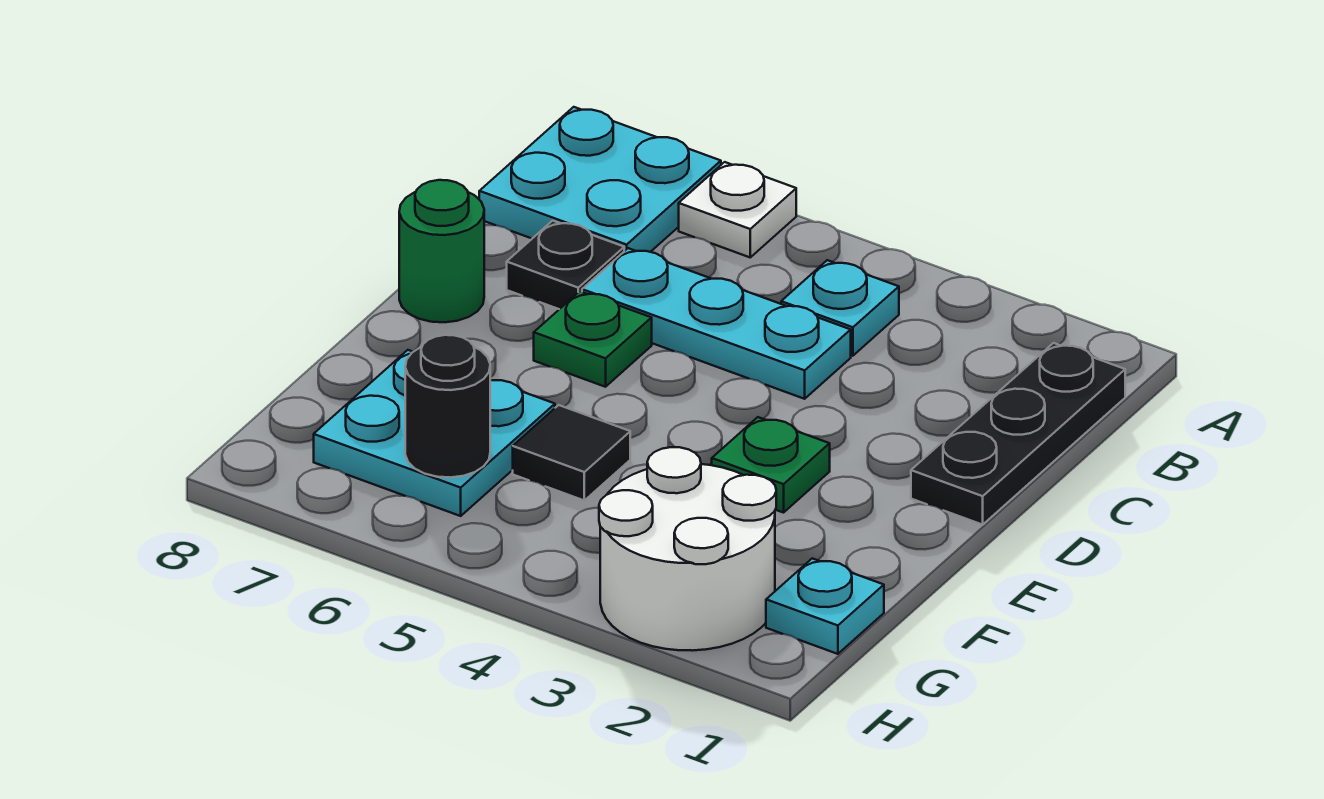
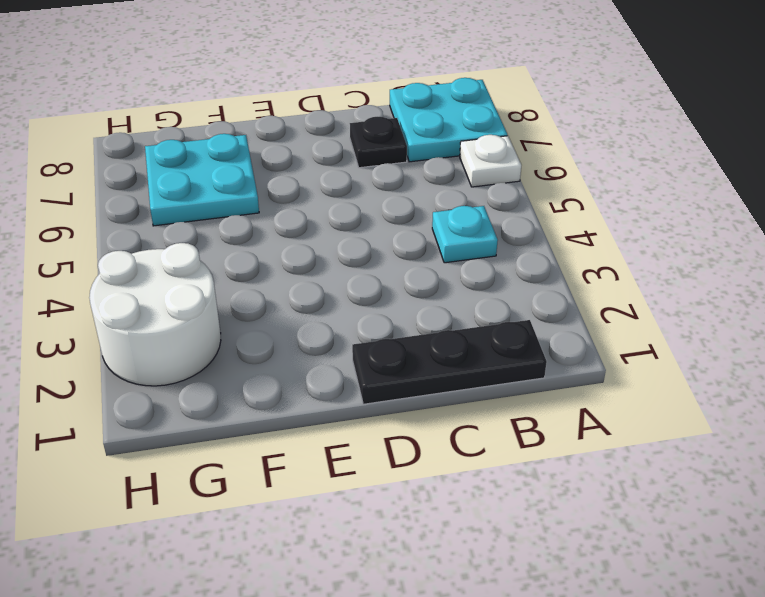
none -> cyan 1x3 plate [582,248,851,399]
none -> green 1x1 plate [534,291,652,387]
none -> green 1x1 round brick [399,180,484,322]

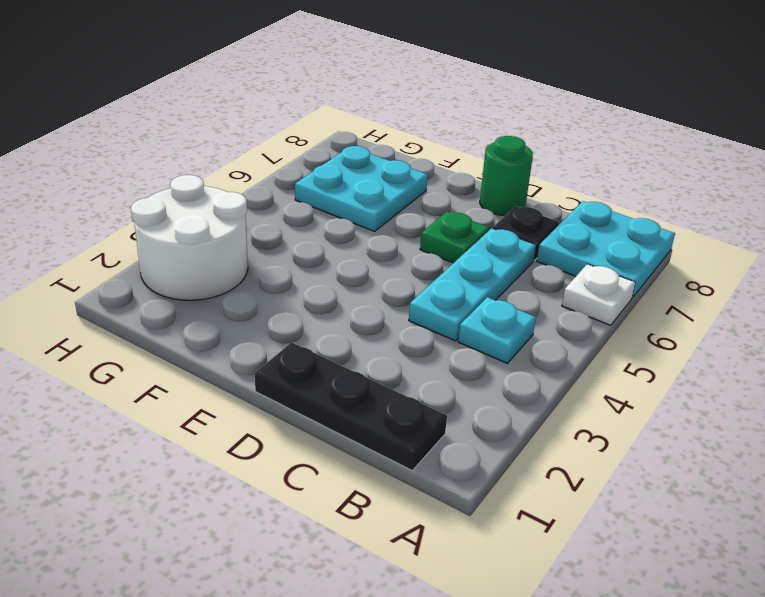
none -> green 1x1 plate [712,417,830,513]
none -> black 1x1 tile [513,405,630,500]
none -> cyan 1x1 plate [766,558,884,654]

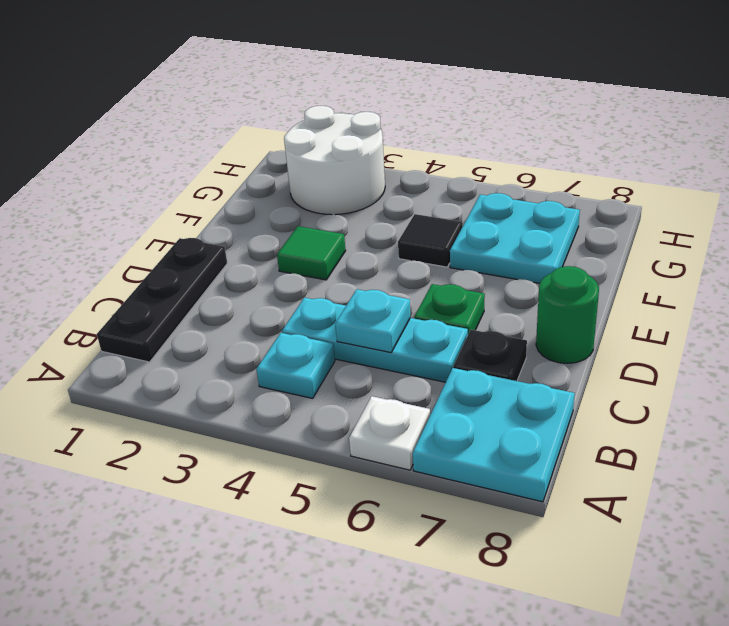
cyan 1x1 plate [335,289,411,353] -> cyan 1x1 plate moved to [766,558,884,654]
green 1x1 tile [277,226,346,280] -> green 1x1 plate [712,417,830,513]
none -> black 1x1 round brick [405,335,490,478]

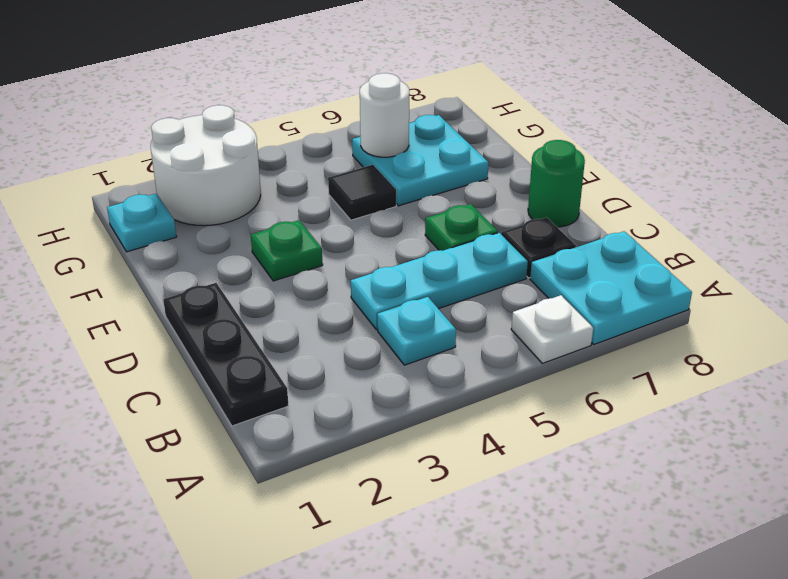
white 1x1 round brick [360,73,409,157] -> black 1x1 round brick [405,335,490,478]

